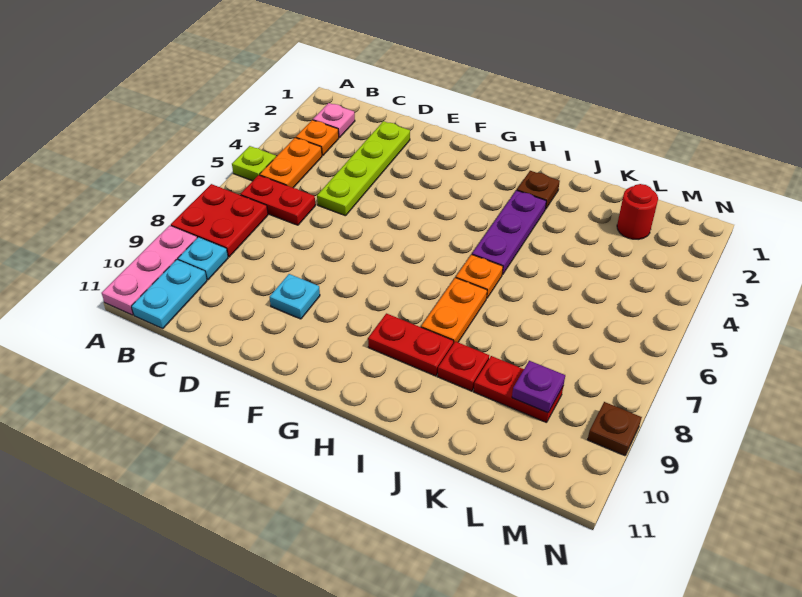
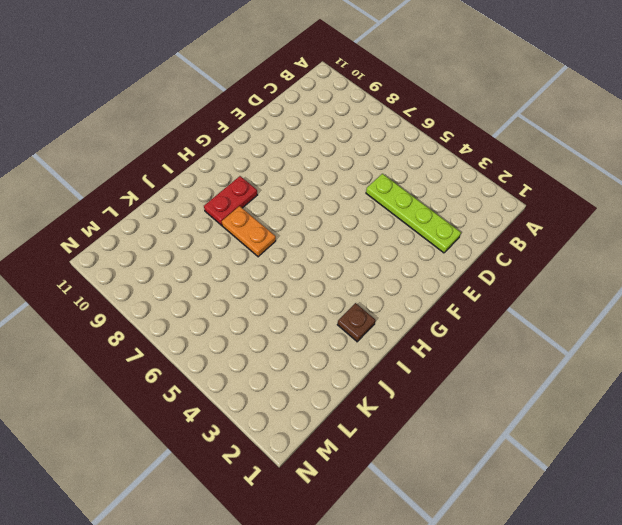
none -> lime 1x1 plate [232,146,276,181]
none -> red 2x2 plate [171,184,268,257]
none -> pink 1x3 plate [102,225,197,315]

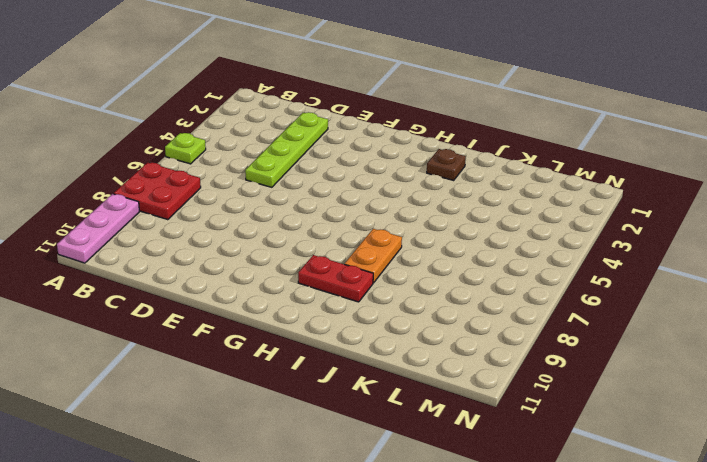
none -> pink 1x1 plate [313,103,355,138]
none -> orange 1x1 plate [296,120,339,156]
none -> orange 1x2 plate [260,138,322,188]

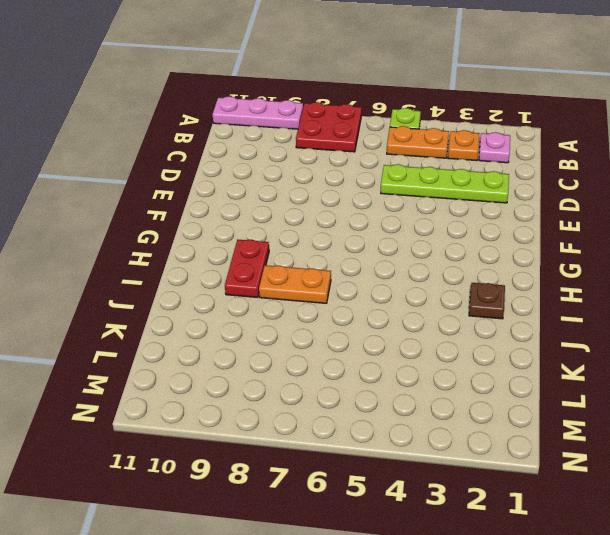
none -> red 1x2 plate [240,175,315,225]
none -> cyan 1x1 plate [178,237,228,280]
none -> cyan 1x2 plate [131,260,207,329]

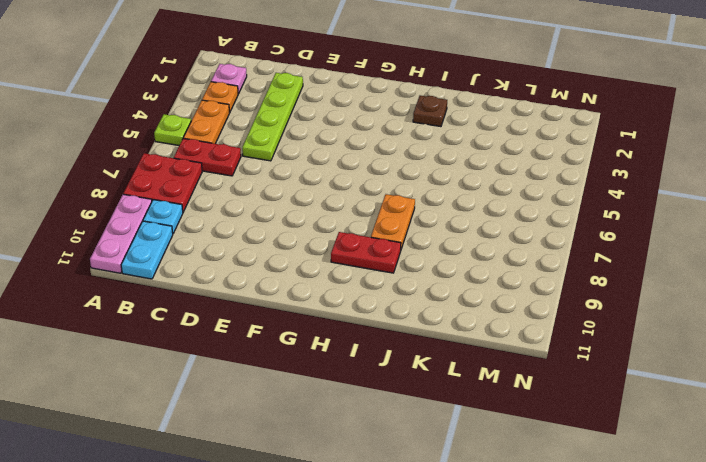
none -> cyan 1x1 plate [270,274,320,319]
none -> purple 1x3 plate [472,190,546,275]
none -> orange 1x1 plate [456,254,503,298]

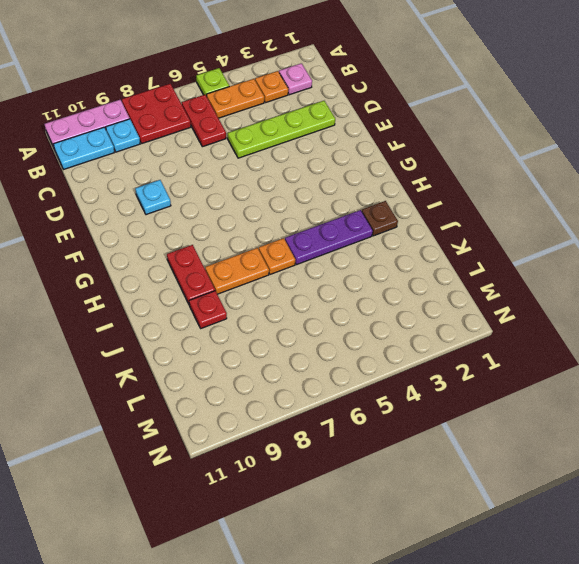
none -> red 1x2 plate [474,356,563,423]
none -> red 1x1 round brick [617,184,658,240]
none -> brown 1x1 plate [587,402,642,456]

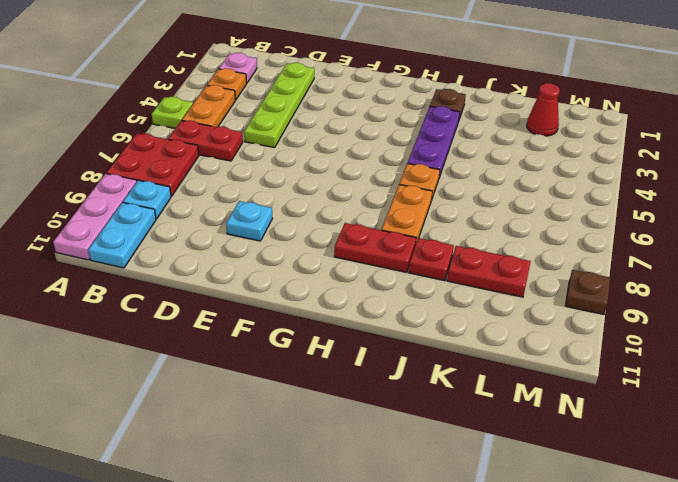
red 1x1 cone [527,83,560,136] -> red 1x1 round brick [617,184,658,240]
none -> purple 1x1 plate [512,361,565,413]

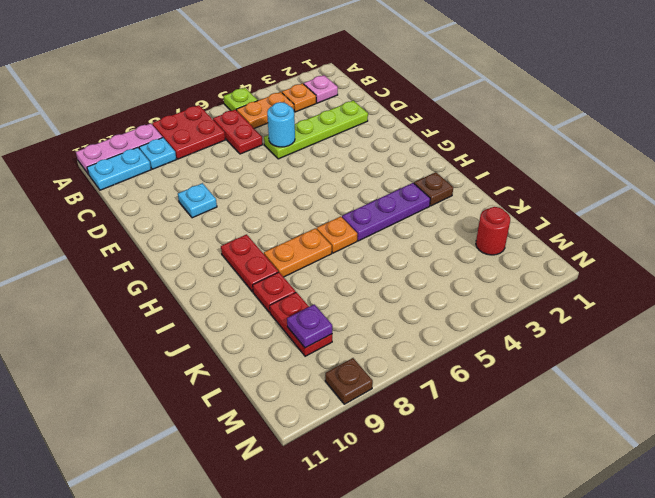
cyan 1x1 round brick [267,102,295,147] -> none

